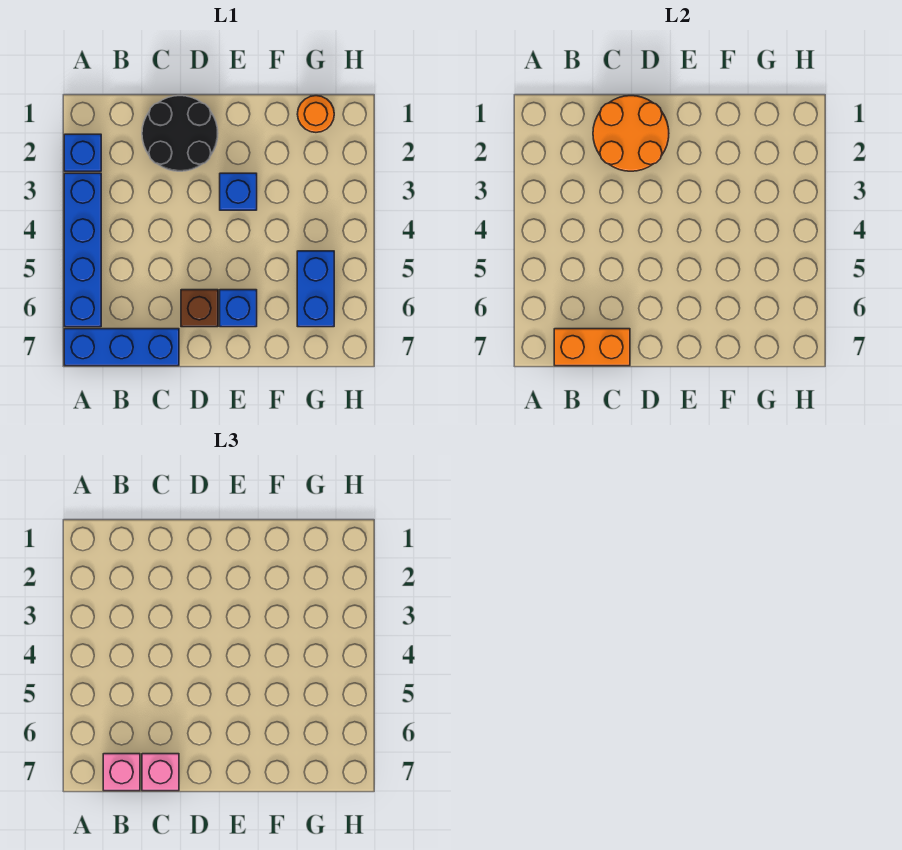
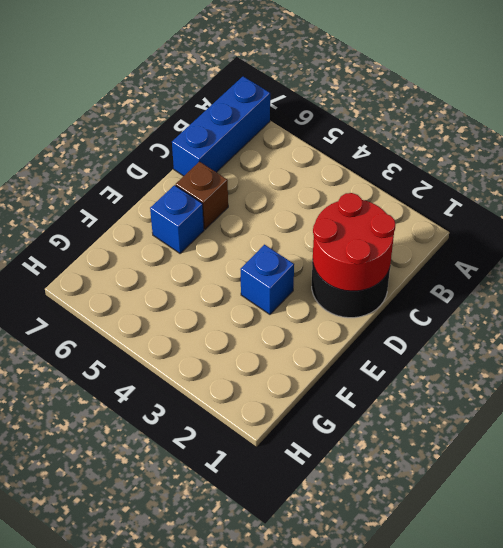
red 2x2 round brick [313,193,396,291] -> orange 2x2 round brick [593,96,669,171]
none -> blue 1x1 brick [64,134,101,171]
none -> blue 1x4 brick [64,173,101,327]
none -> orange 1x1 round brick [297,96,334,132]

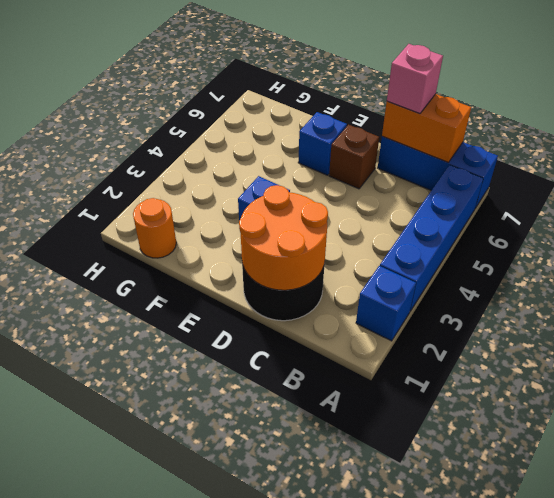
none -> blue 1x2 brick [297,251,334,327]
none -> pink 1x1 brick [103,754,140,791]

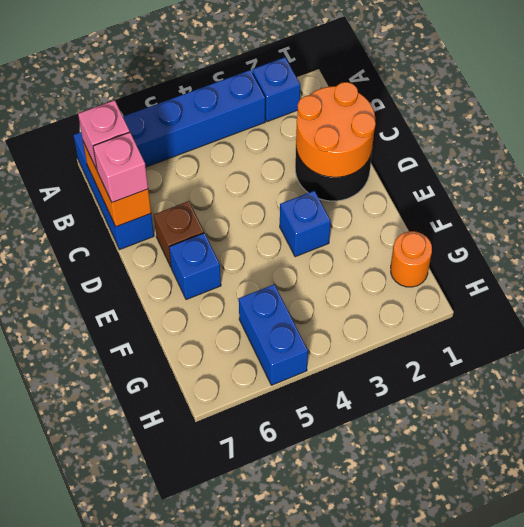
blue 1x2 brick [239,284,308,385] -> blue 1x2 brick turned to [297,251,334,327]

